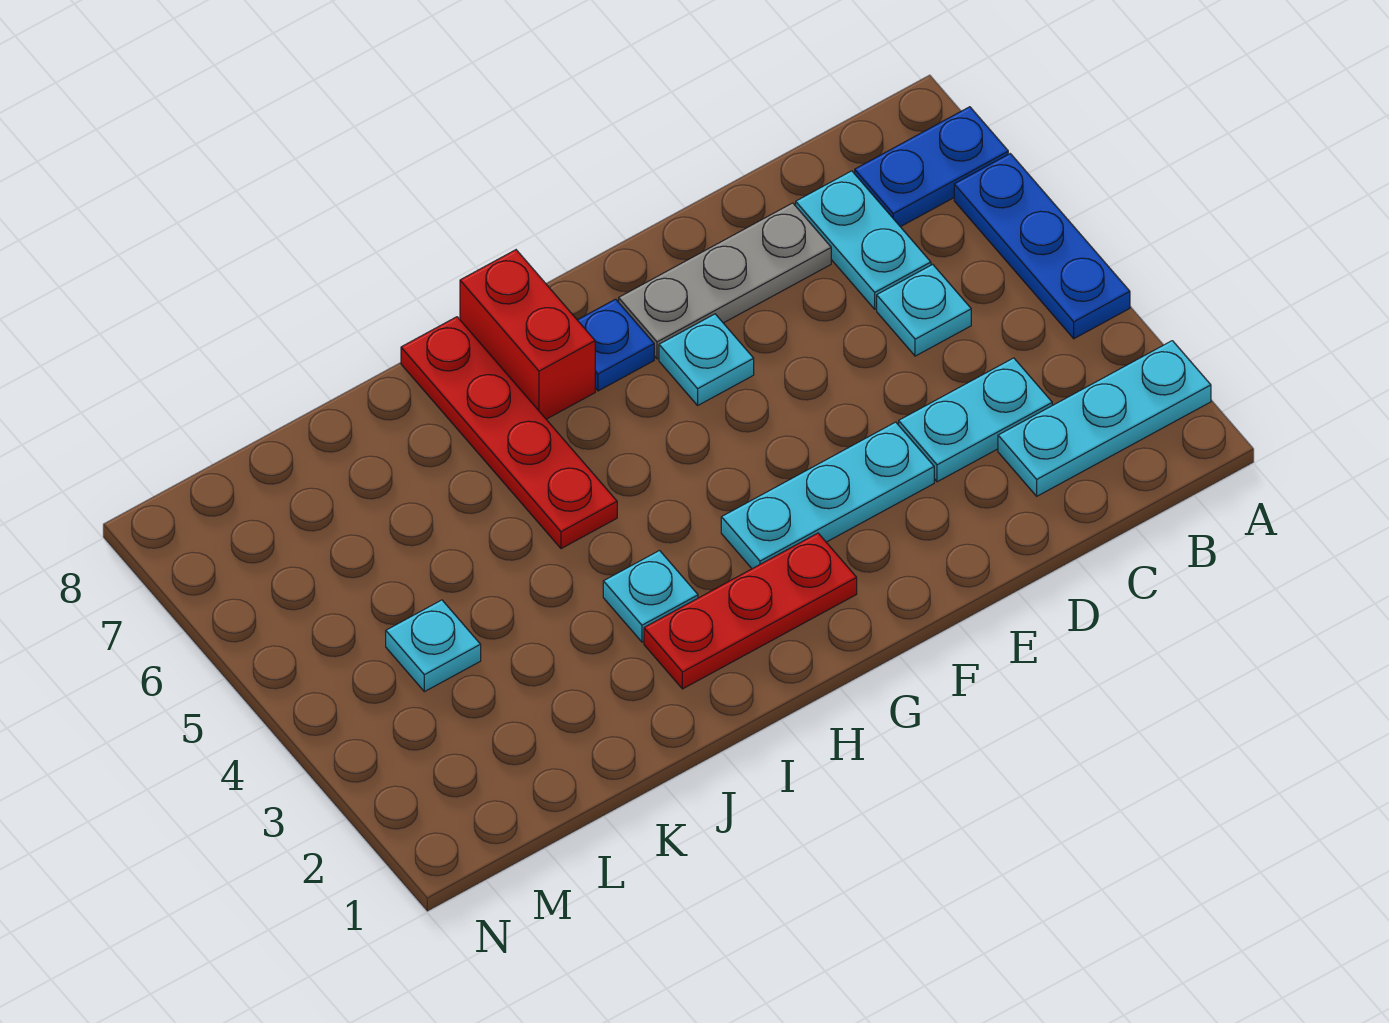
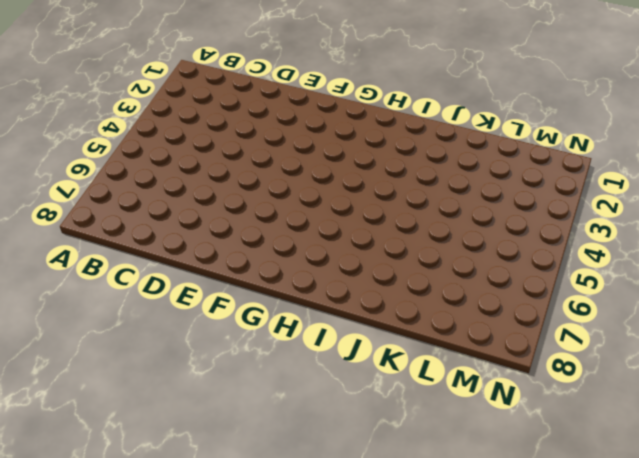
none -> cyan 1x3 plate [998,341,1211,496]
none -> blue 1x3 plate [954,154,1130,339]
none -> blue 1x2 plate [855,107,1008,227]

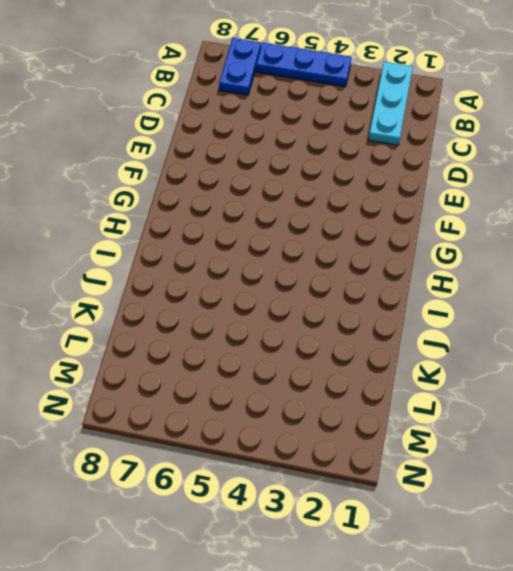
none -> cyan 1x2 plate [899,358,1052,482]
none -> cyan 1x1 plate [877,264,971,356]
none -> cyan 1x2 plate [796,171,931,309]

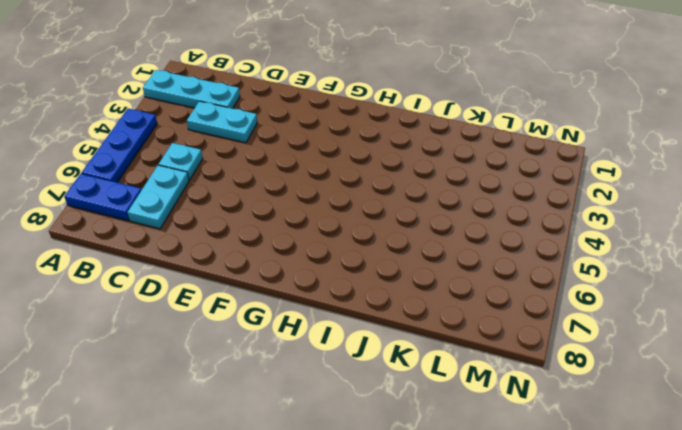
none -> grey 1x3 plate [619,203,831,359]
none -> cyan 1x3 plate [721,422,934,569]
none -> cyan 1x1 plate [659,314,754,405]

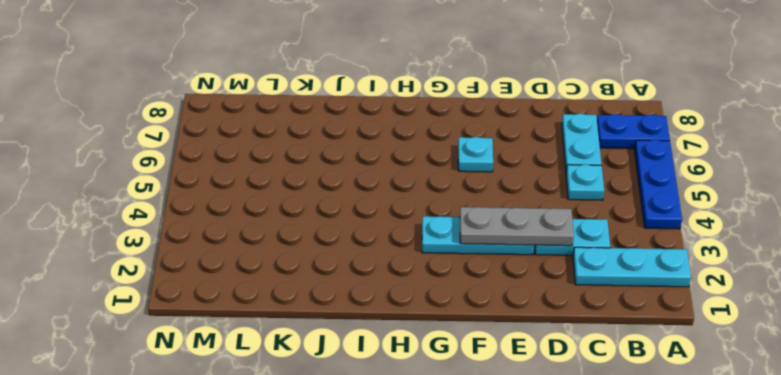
grey 1x3 plate [460,207,574,246] -> grey 1x3 plate moved to [619,203,831,359]
none -> red 1x3 plate [644,533,857,689]
none -> blue 1x1 plate [578,299,654,391]
none -> red 1x2 brick [460,250,595,419]

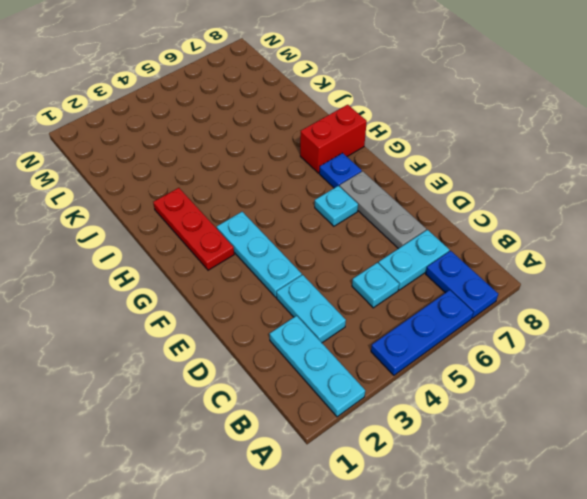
none -> cyan 1x1 plate [603,551,698,642]
none -> red 1x4 plate [401,317,617,549]
none -> cyan 1x1 plate [386,600,481,692]

